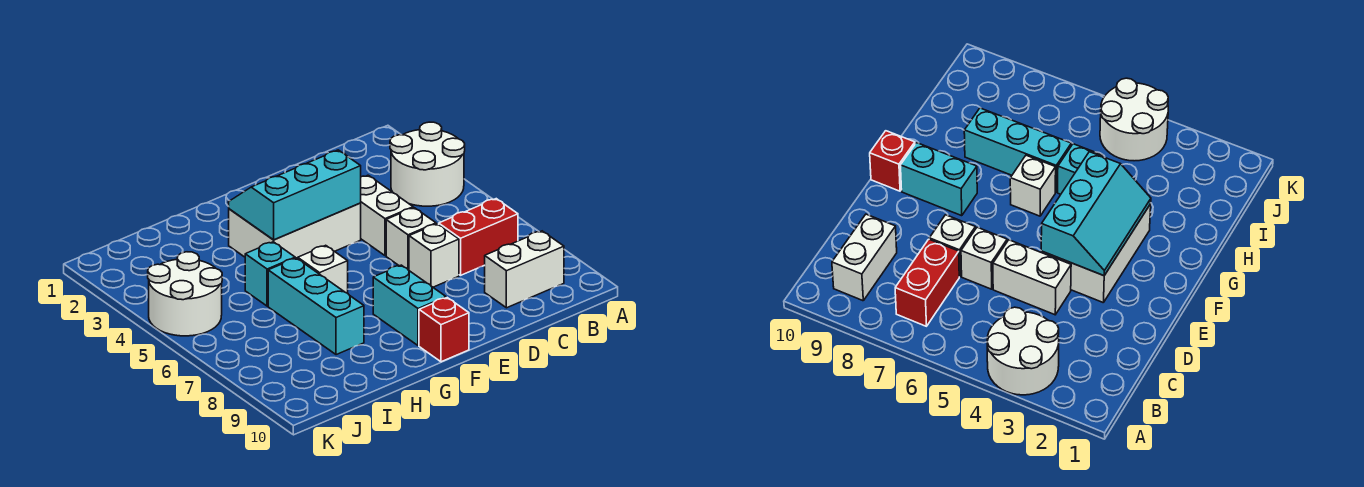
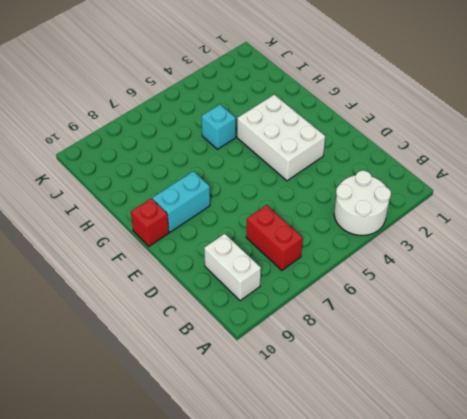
none -> white 1x2 brick [361,175,413,256]
none -> white 1x1 brick [386,208,436,270]
none -> white 1x1 brick [409,224,459,287]

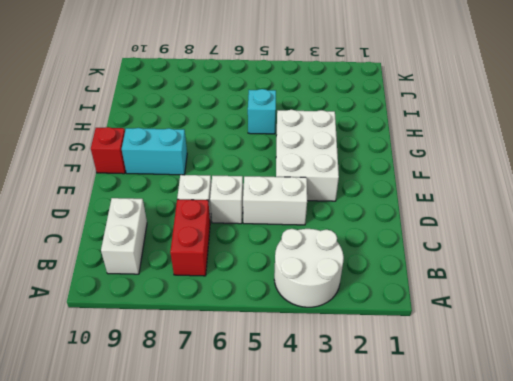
none -> white 1x1 brick [298,245,348,293]
none -> cyan 1x3 brick [268,258,364,355]
none -> white 2x2 round brick [148,252,222,336]

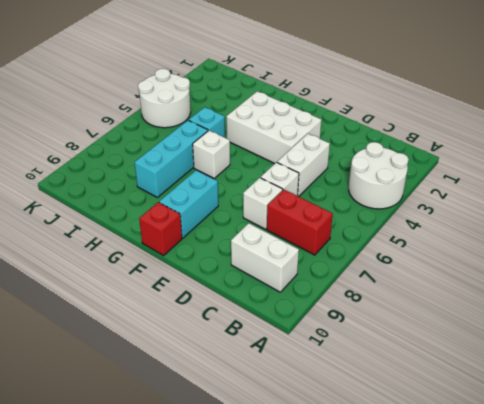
none -> cyan 2x3 slope [229,150,361,240]

